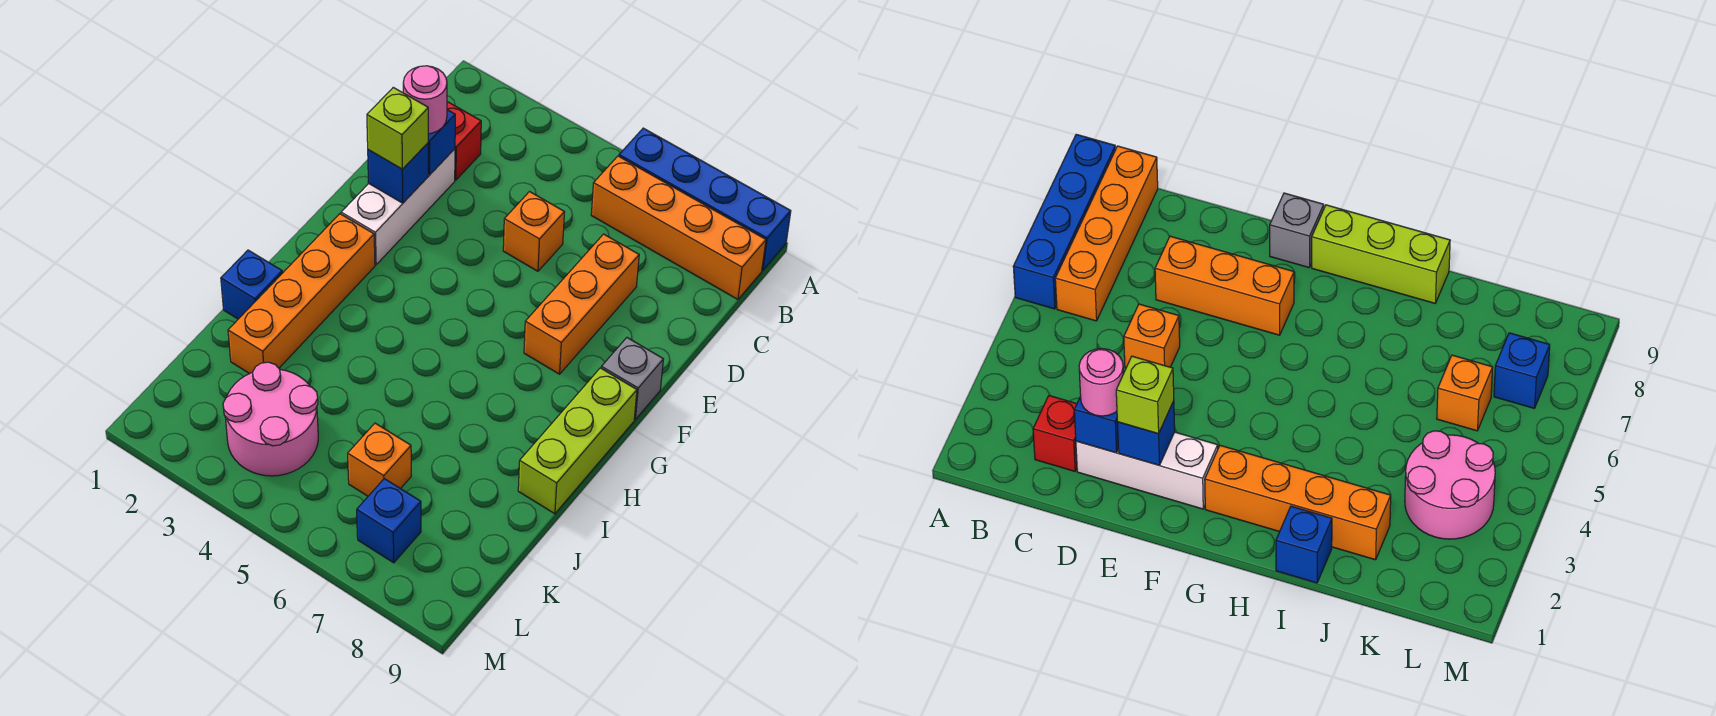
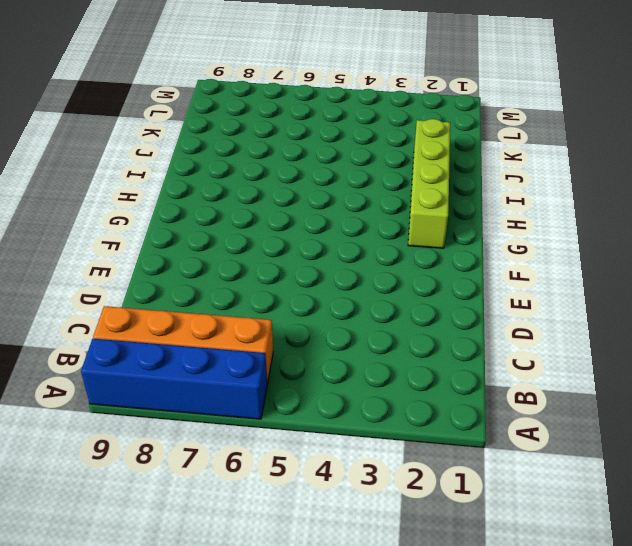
lime 1x4 brick [408,119,450,248] -> orange 1x4 brick [228,214,375,374]
none -> red 1x1 brick [447,102,481,180]
none -> white 1x3 brick [341,149,455,265]
none -> orange 1x1 brick [503,192,564,271]

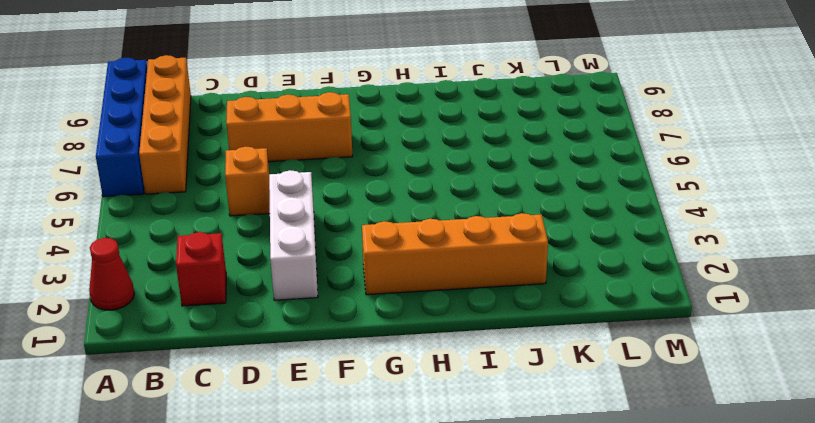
red 1x1 cone [89,238,134,310] -> none
white 1x3 brick [269,170,318,300] -> white 1x3 brick turned to [341,149,455,265]
none -> grey 1x1 brick [601,338,663,419]
none -> lime 1x3 brick [518,368,637,514]
none -> blue 1x1 brick [221,250,282,319]

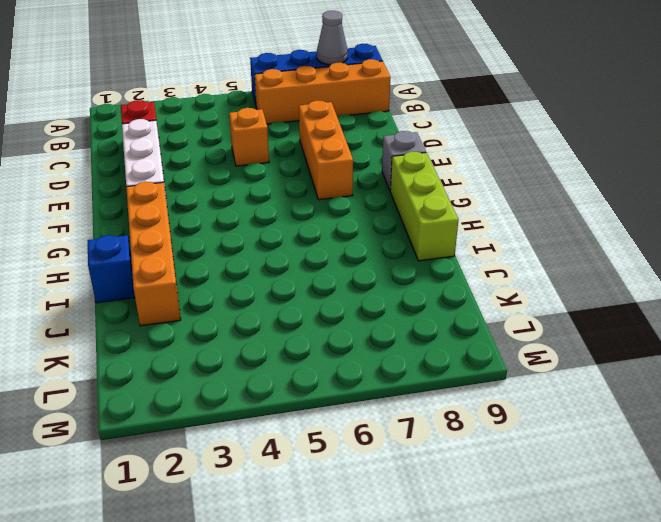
grey 1x1 cone [317,11,348,65] -> none
none -> pink 2x2 round brick [223,362,318,476]
none -> orange 1x1 brick [348,423,411,496]
none -> blue 1x1 brick [357,479,421,563]

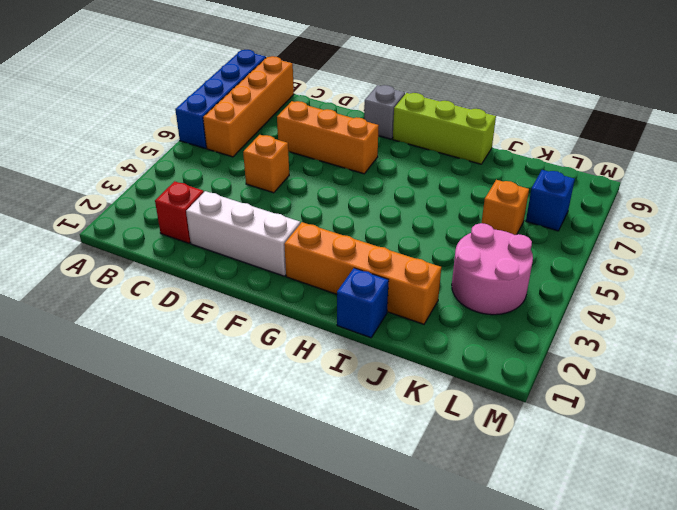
none -> blue 1x1 brick [428,110,455,175]
none -> blue 1x1 brick [368,143,428,203]
none -> pink 1x1 round brick [403,66,447,134]

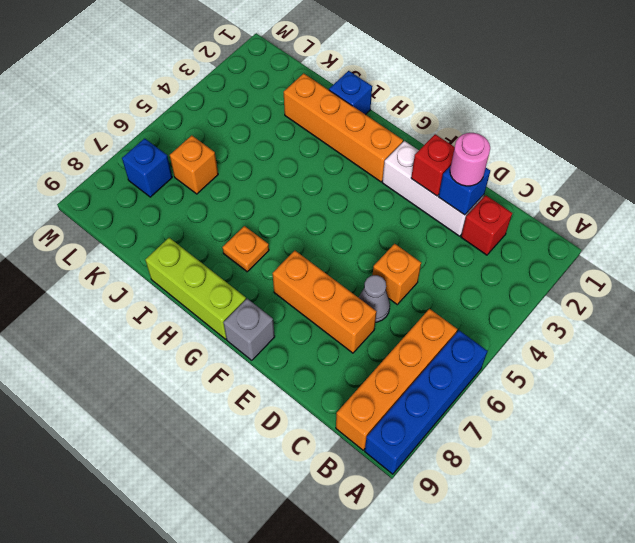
grey 1x1 cone [358,275,390,322] -> none
red 1x1 brick [411,134,455,196] -> blue 1x1 brick [368,143,428,203]
orange 1x1 plate [222,226,269,272] -> none
none -> pink 2x2 round brick [223,362,318,476]
none -> lime 1x1 brick [367,87,428,169]

